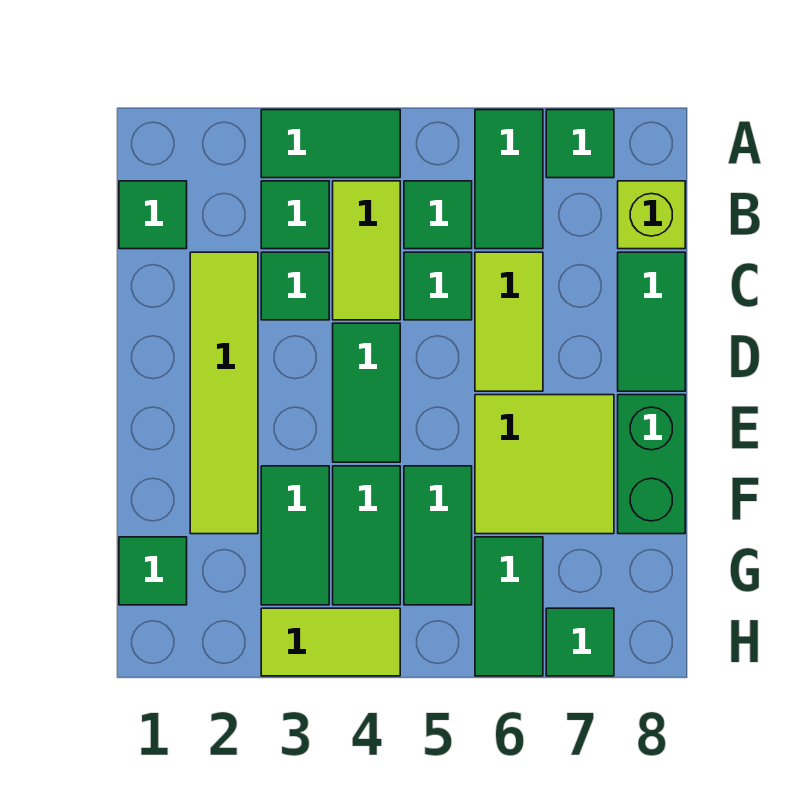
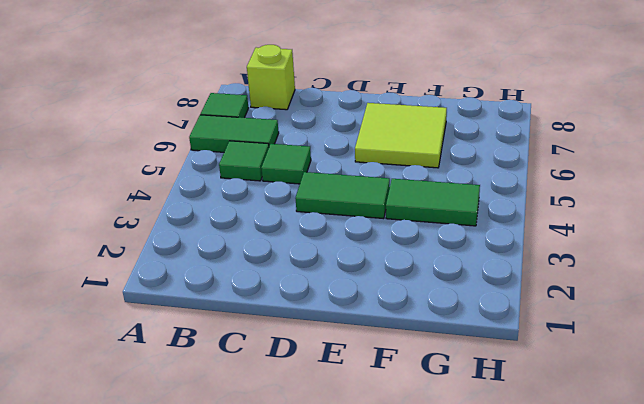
none -> green 1x2 tile [261,110,400,178]
none -> green 1x1 tile [119,181,187,249]
none -> green 1x1 tile [261,181,329,249]

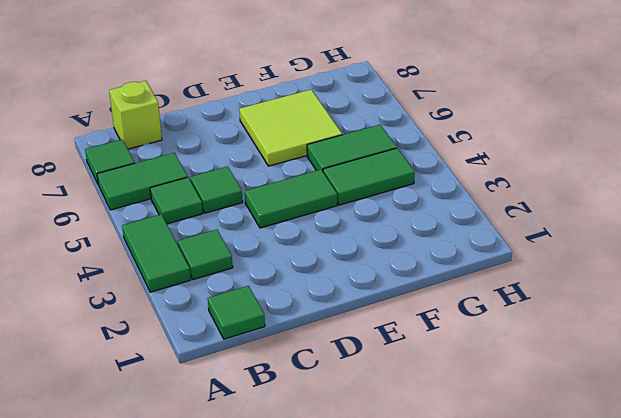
none -> lime 1x2 tile [333,181,400,320]
none -> lime 1x4 tile [190,252,258,534]
none -> green 1x1 tile [261,252,329,320]

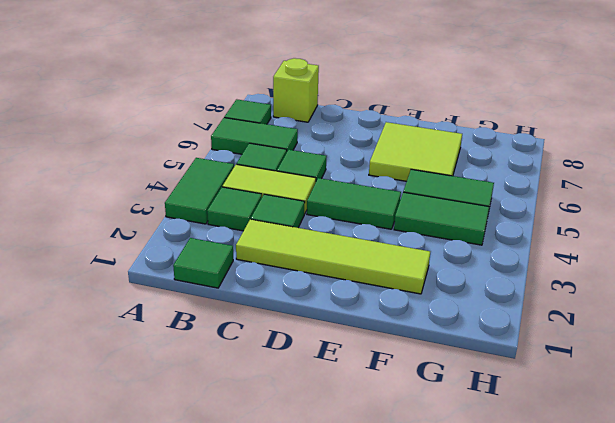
none -> lime 1x2 tile [475,252,543,391]
none -> green 1x2 tile [618,252,685,391]
none -> green 1x2 brick [618,395,685,534]

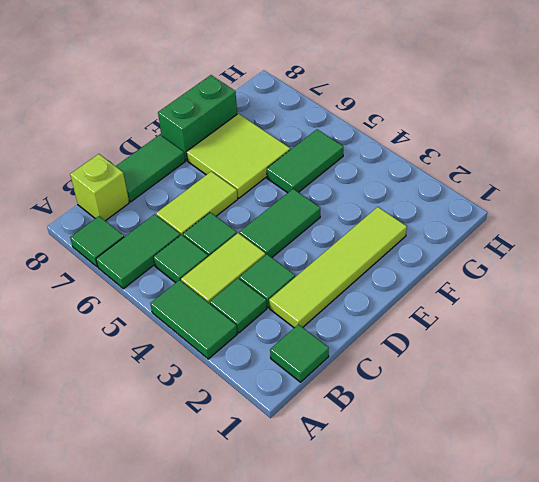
none -> green 1x2 tile [261,466,329,605]
none -> green 1x2 tile [333,466,400,605]
none -> green 1x1 tile [119,537,187,605]

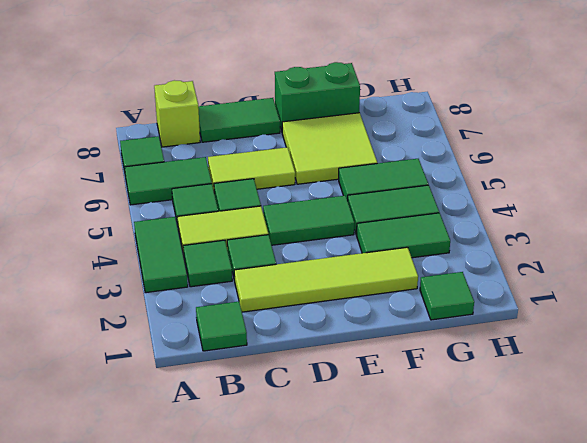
none -> green 1x2 tile [475,537,543,676]
none -> lime 1x2 tile [261,608,400,676]
none -> green 1x1 tile [546,608,614,676]

